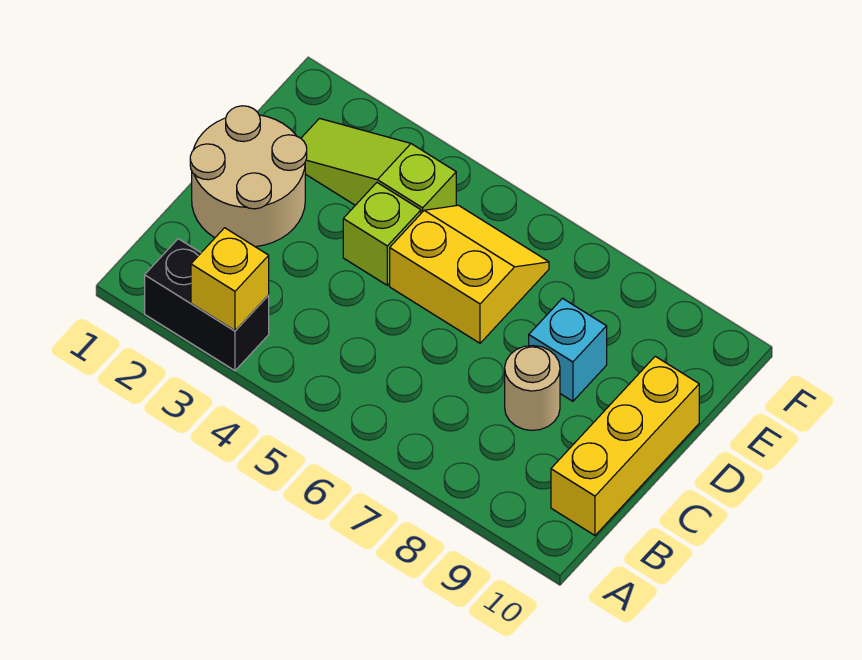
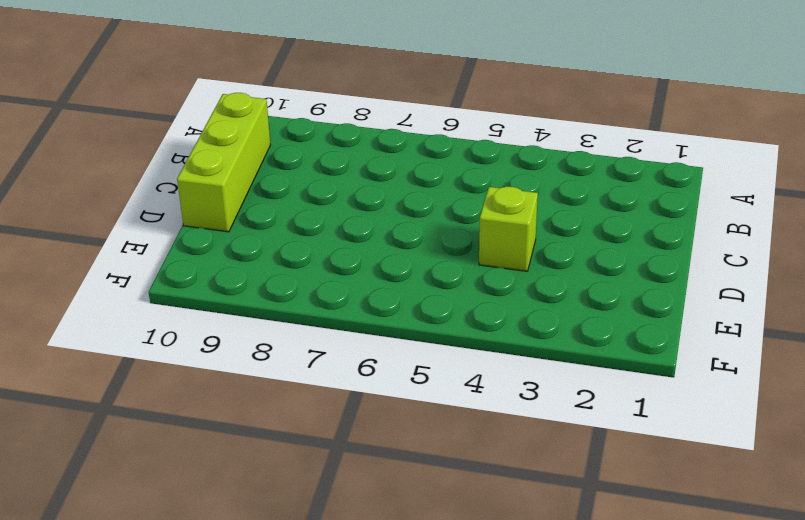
lime 1x3 brick [177,93,270,232] -> yellow 1x3 brick [551,356,699,535]
none -> black 1x2 brick [145,239,269,371]
none -> tan 2x2 round brick [190,106,307,247]

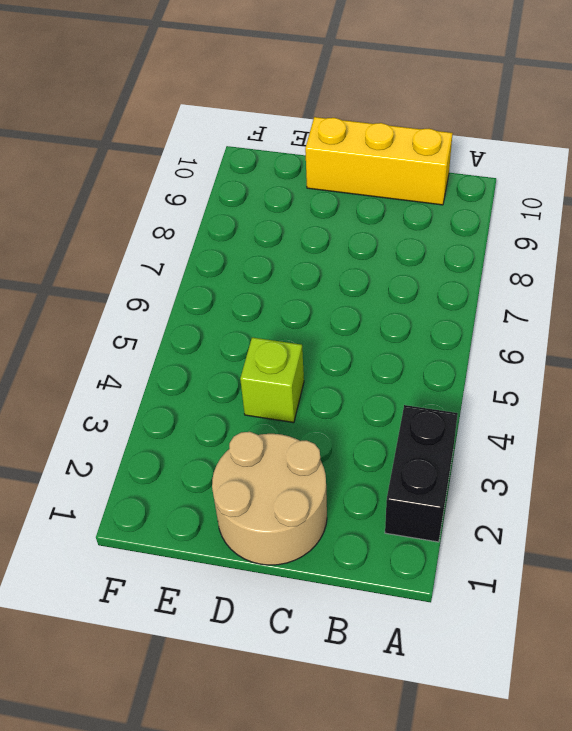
none -> tan 1x1 round brick [505,346,560,430]
none -> yellow 2x2 slope [390,205,549,343]

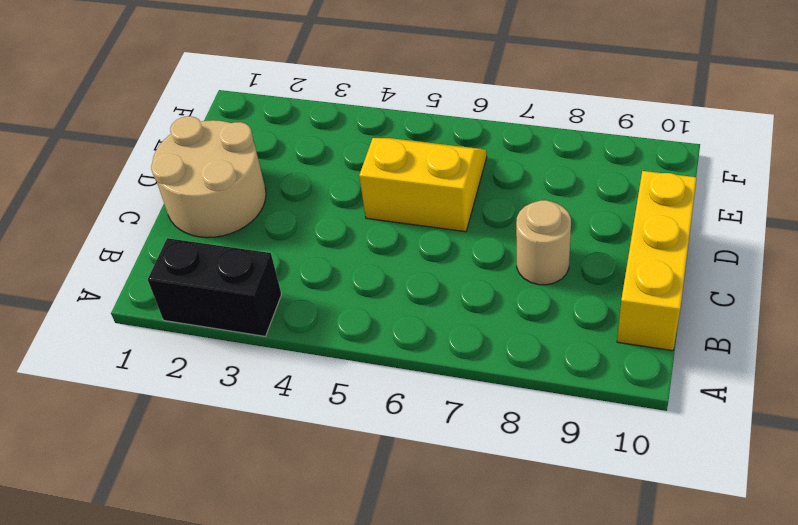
none -> lime 1x1 brick [343,183,421,285]
none -> cyan 1x1 brick [529,298,607,401]

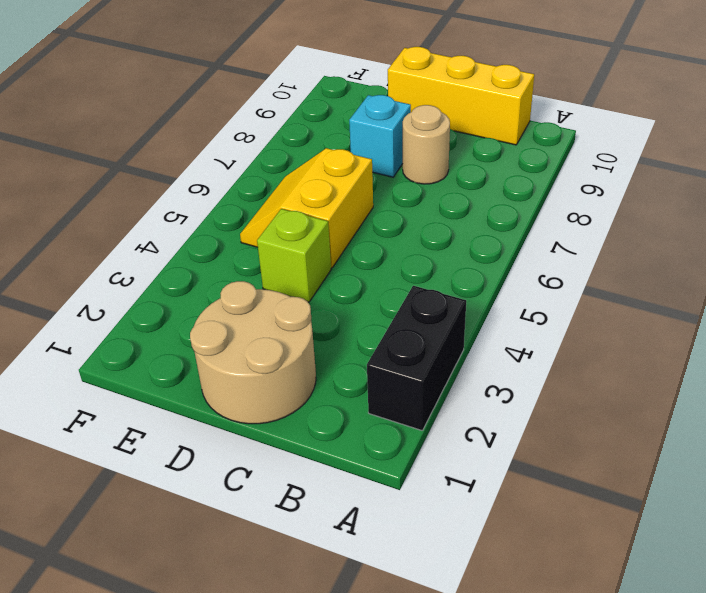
none -> lime 1x3 slope [301,118,456,213]
none -> yellow 1x1 brick [191,228,269,331]

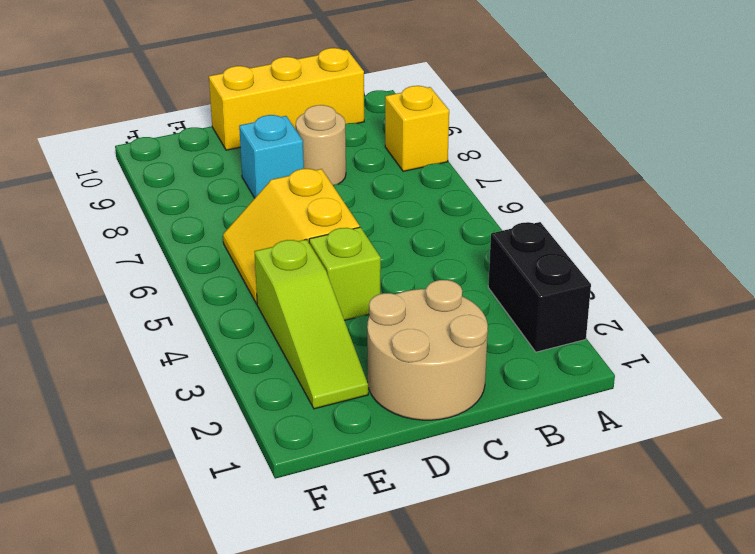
yellow 1x1 brick [385,86,449,171] -> yellow 1x1 brick moved to [191,228,269,331]

